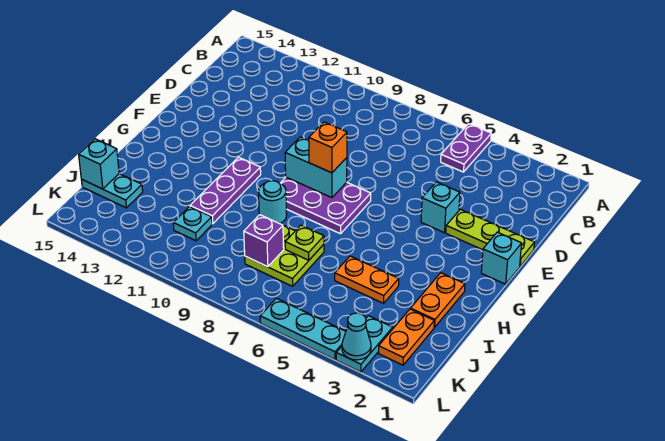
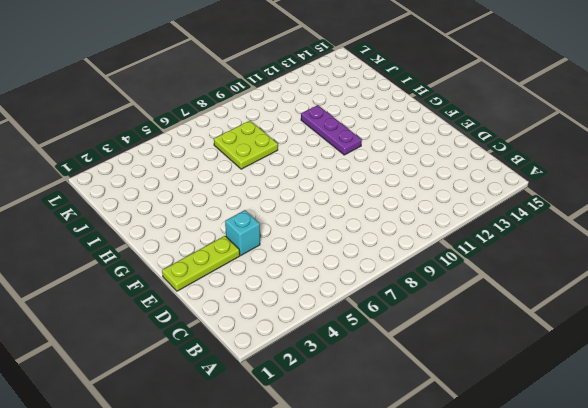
none -> purple 1x2 plate [441,124,491,172]
none -> cyan 1x1 brick [481,232,522,284]
none -> purple 2x3 plate [281,177,371,234]

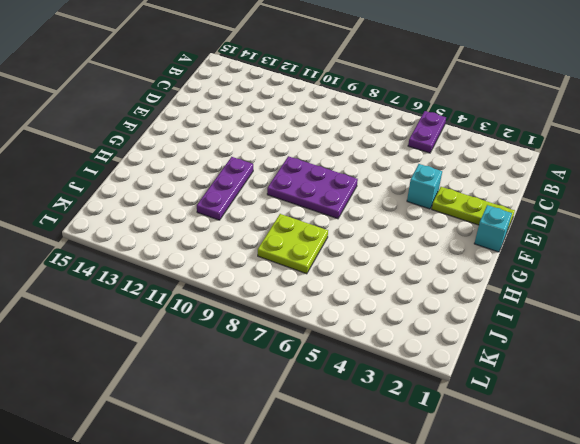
none -> orange 1x2 plate [411,273,465,327]
none -> cyan 1x1 round brick [258,181,287,224]
none -> orange 1x2 plate [335,256,399,303]

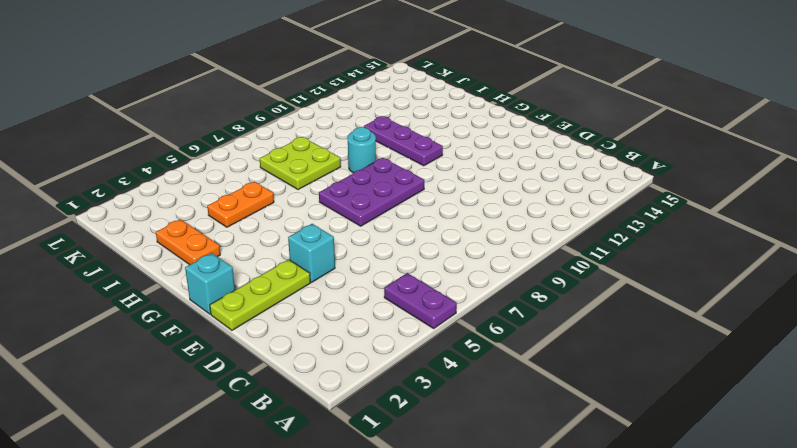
none -> orange 1x2 plate [379,309,434,365]
none -> cyan 1x1 plate [173,206,212,241]
none -> cyan 1x2 plate [81,174,143,208]

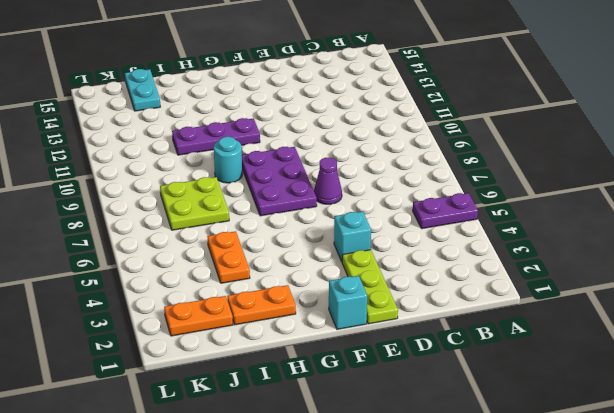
purple 1x1 cone [314,158,342,204] -> none
none -> cyan 1x1 plate [173,206,212,241]
none -> cyan 1x2 plate [336,316,393,372]
none -> cyan 1x3 plate [260,298,346,360]

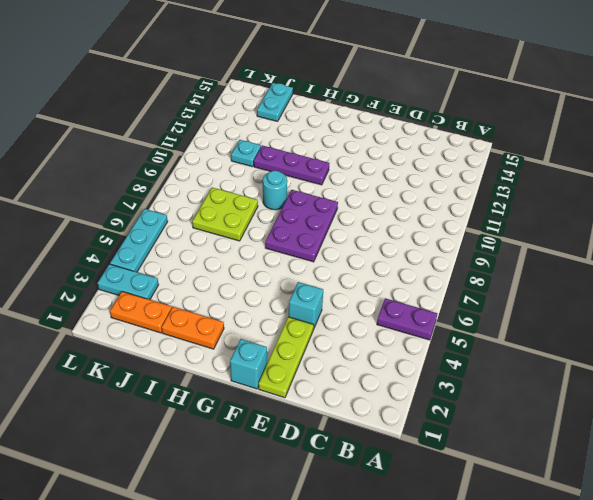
none -> orange 1x2 plate [335,256,399,303]
none -> cyan 1x2 brick [285,137,347,198]
none -> lime 1x1 plate [285,225,324,260]

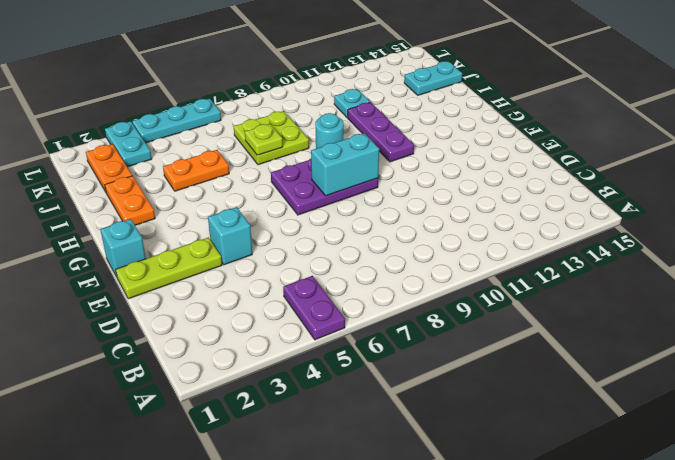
none -> purple 1x1 brick [244,215,284,267]
none -> cyan 1x1 brick [79,139,119,189]
none -> cyan 1x1 cone [342,313,371,360]

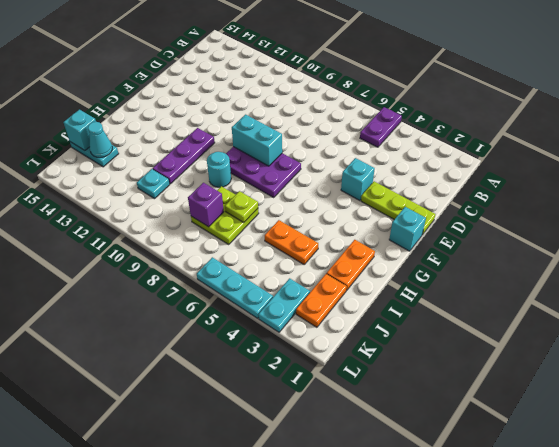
cyan 1x1 cone [88,122,112,158] -> cyan 1x1 cone moved to [342,313,371,360]
none -> orange 1x1 brick [309,122,347,173]

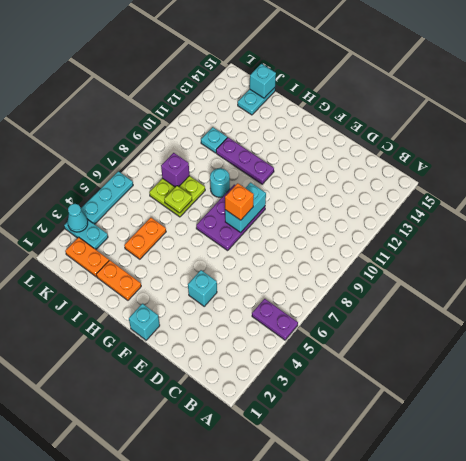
none -> lime 1x3 plate [446,209,534,266]

